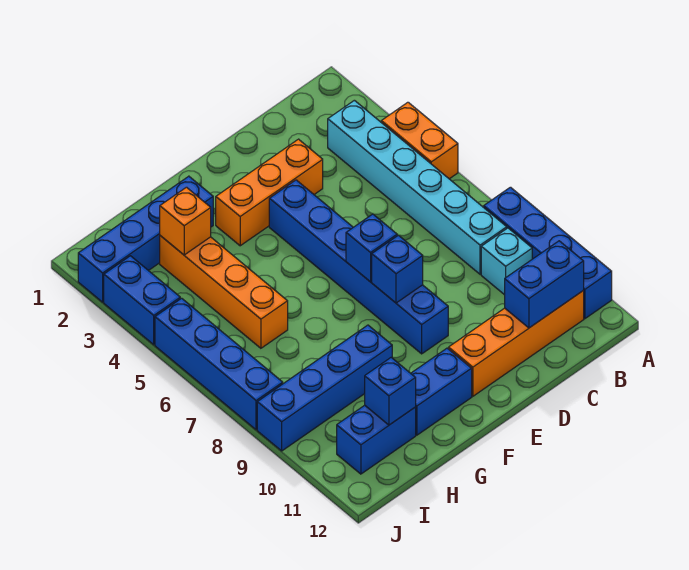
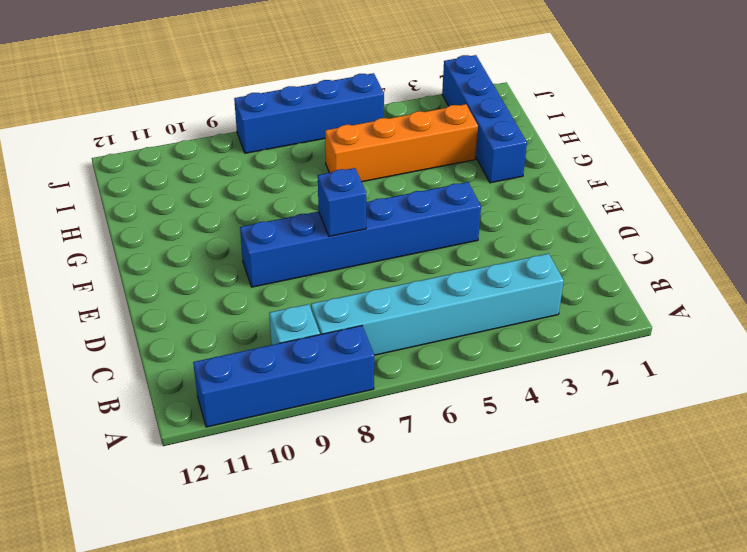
none -> orange 1x2 brick [381,102,458,179]
none -> orange 1x4 brick [449,291,584,396]
none -> orange 1x3 brick [216,139,323,246]

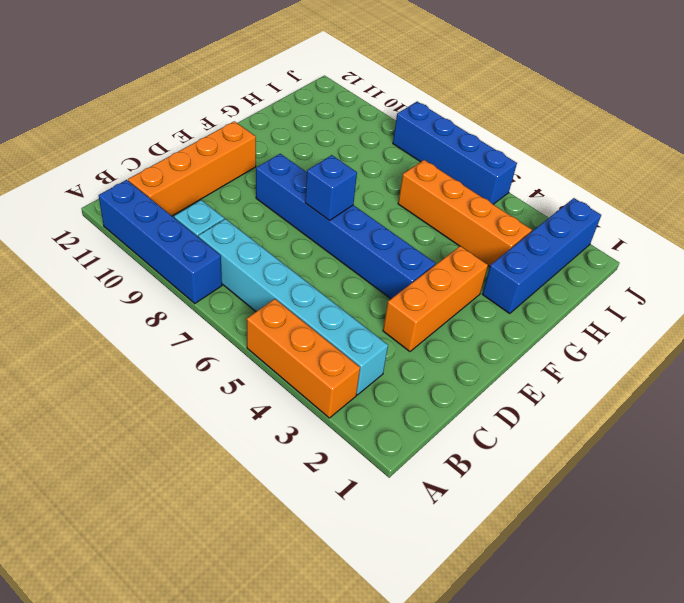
orange 1x3 brick [247,299,360,418] -> orange 1x2 brick [381,102,458,179]
none -> blue 1x2 brick [411,348,472,435]
none -> blue 1x4 brick [257,325,392,451]
none -> blue 1x2 brick [337,405,416,474]

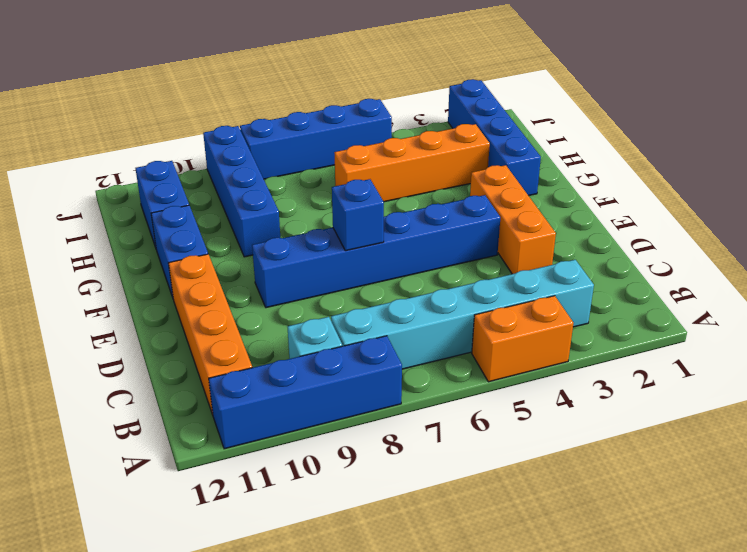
none -> blue 1x2 brick [104,256,180,345]
none -> blue 1x2 brick [505,241,584,328]
none -> blue 1x1 brick [372,235,423,303]

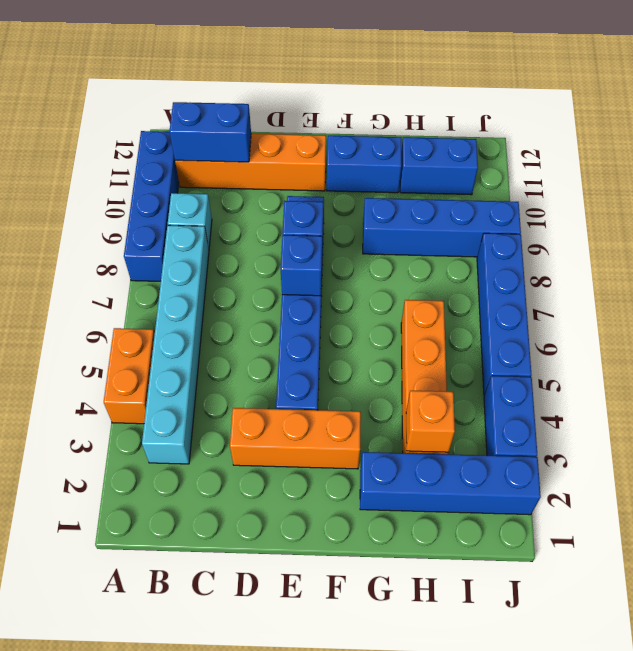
none -> blue 1x1 brick [365,358,416,425]

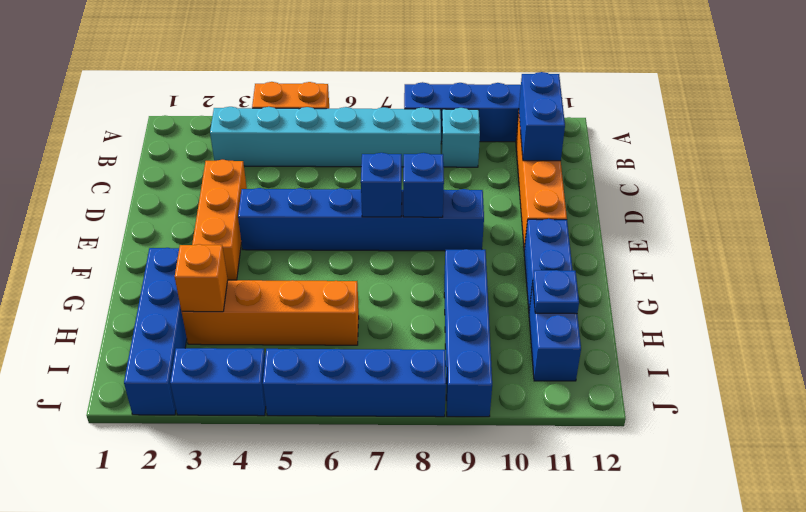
blue 1x1 plate [533,270,579,314] -> blue 1x1 brick [365,358,416,425]

